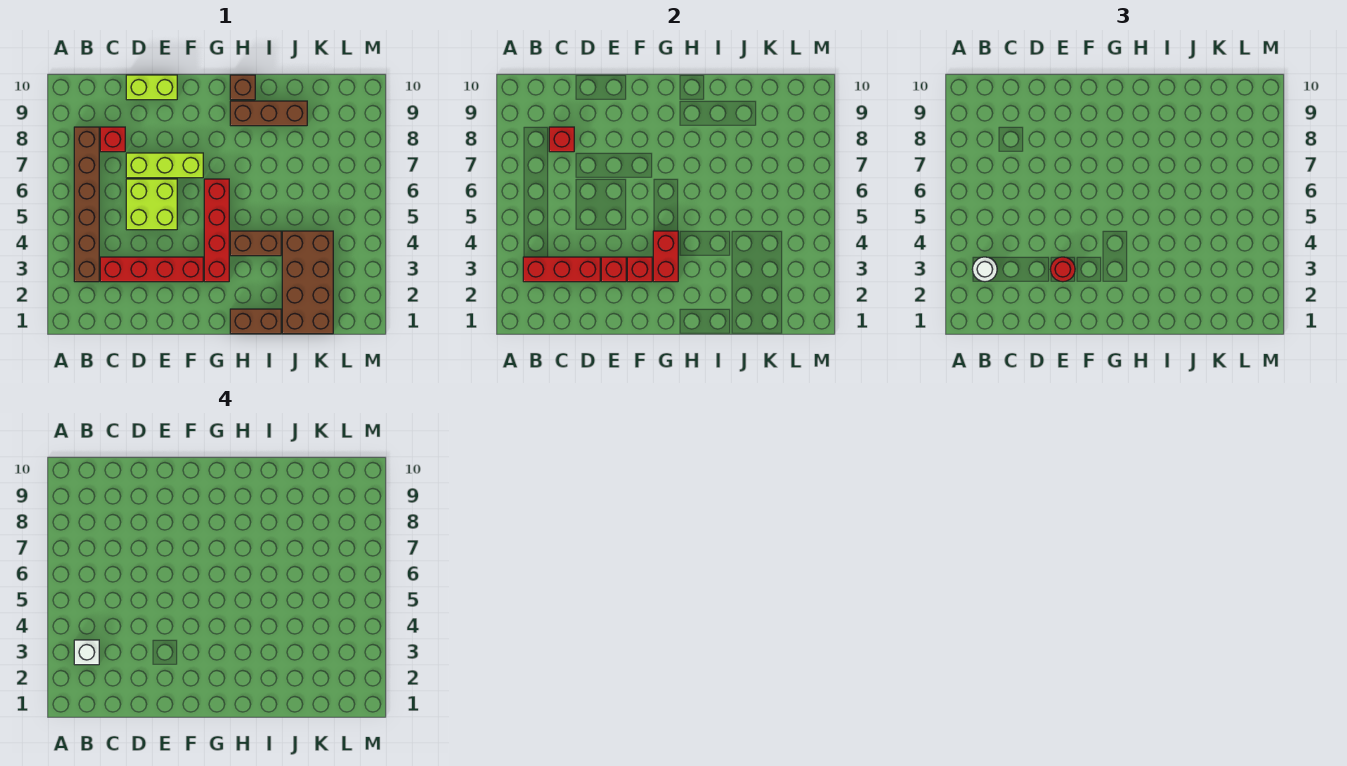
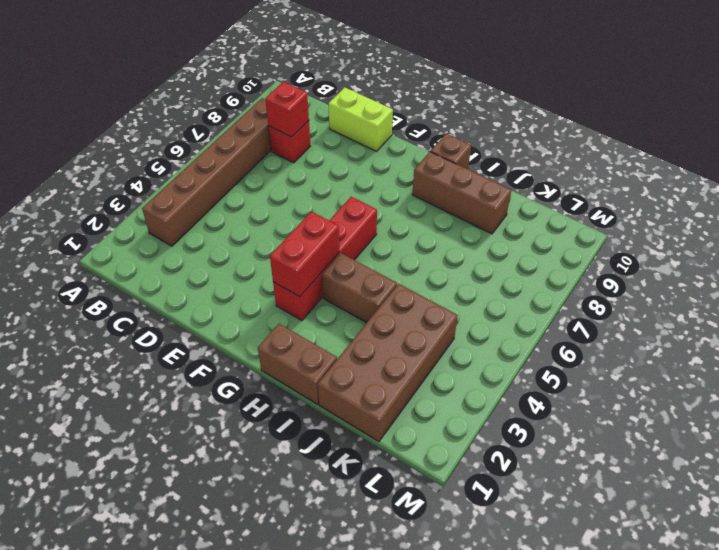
none -> red 1x4 brick [100,257,203,282]
none -> lime 2x2 brick [126,179,177,230]
none -> lime 1x3 brick [126,153,203,178]

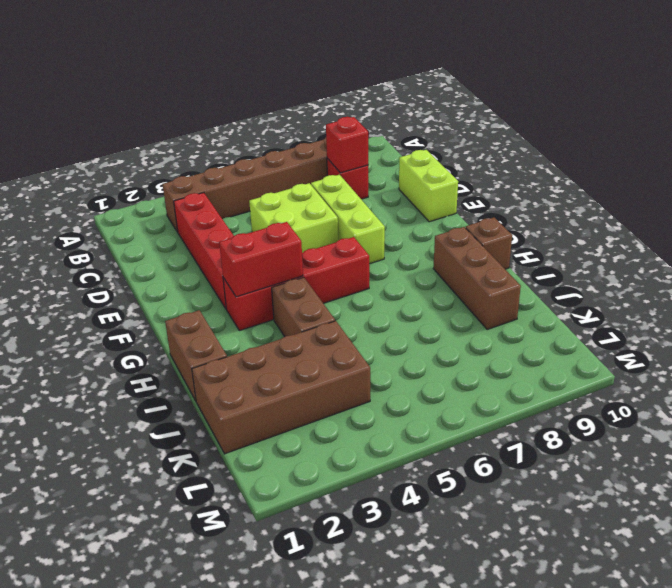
none -> red 1x3 brick [523,257,600,282]
none -> red 1x1 brick [601,257,626,282]
none -> red 1x1 brick [627,257,652,282]

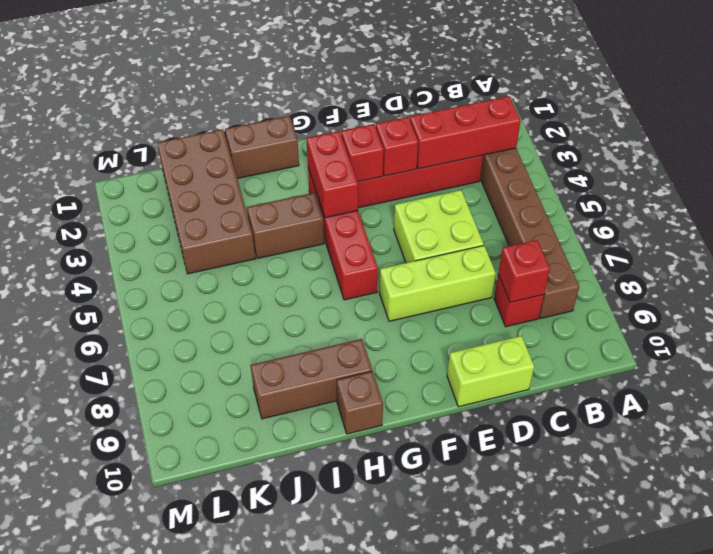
none -> white 1x1 round brick [972,257,997,282]
none -> red 1x1 round brick [1050,257,1075,282]
none -> white 1x1 brick [74,640,99,665]

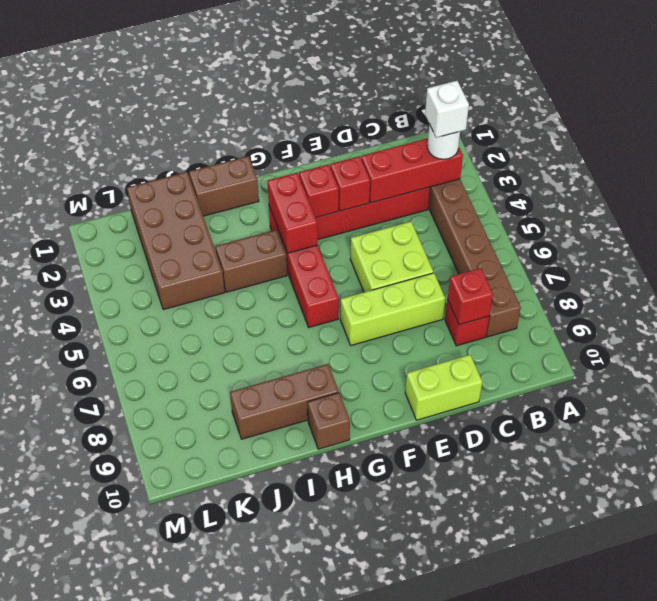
none -> red 1x1 round brick [1050,257,1075,282]

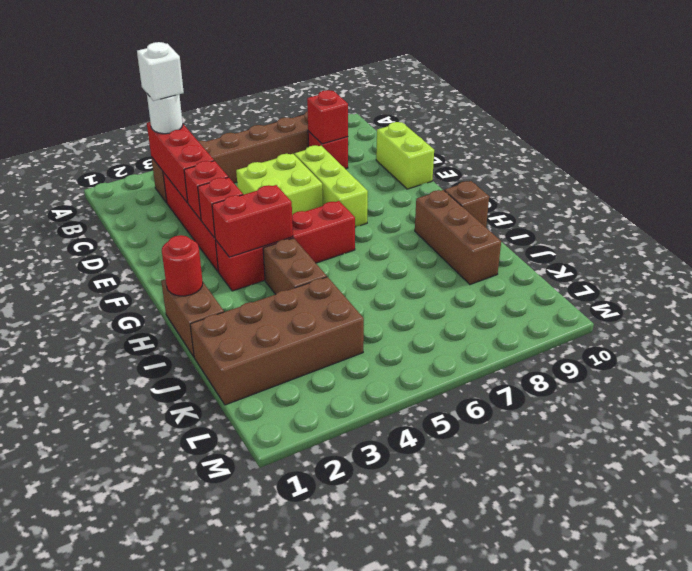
red 1x1 round brick [162,235,203,296] -> red 1x1 round brick moved to [1050,257,1075,282]

